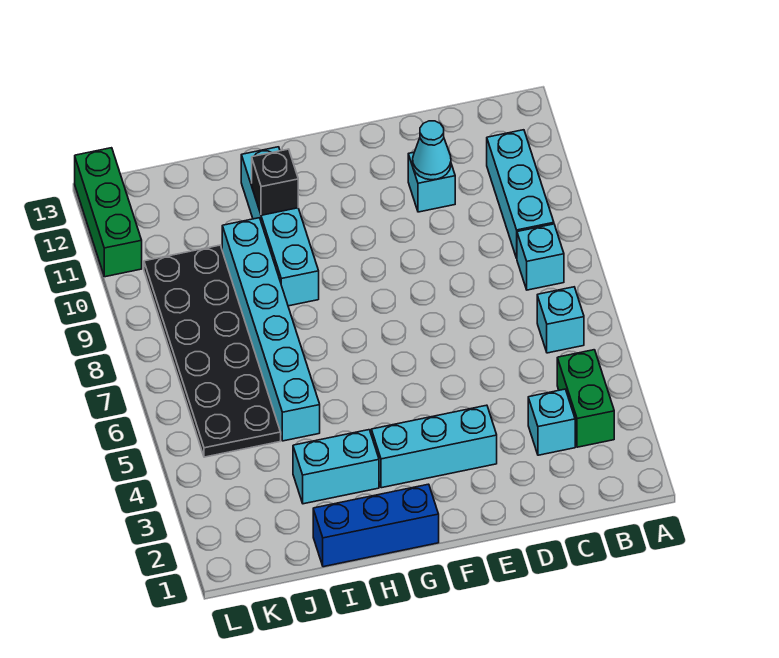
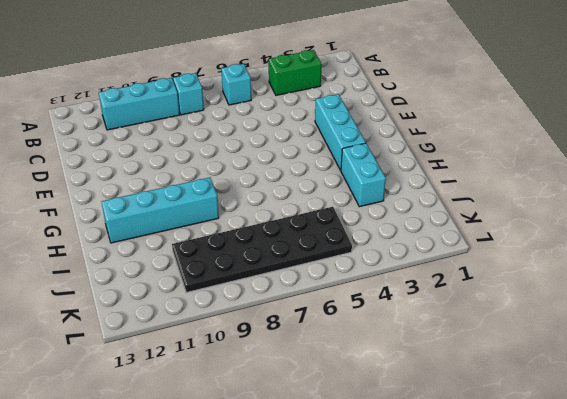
none -> cyan 1x1 brick [528,389,575,455]
none -> cyan 1x1 brick [408,152,455,212]
none -> blue 1x3 brick [313,484,439,567]

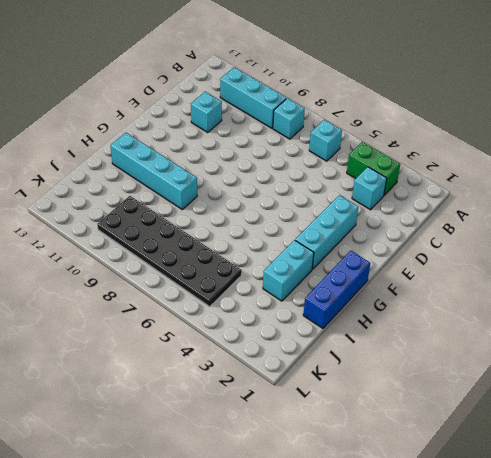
none -> cyan 1x6 brick [222,218,320,441]
none -> green 1x3 brick [75,148,142,277]
none -> cyan 1x1 cone [413,121,451,180]

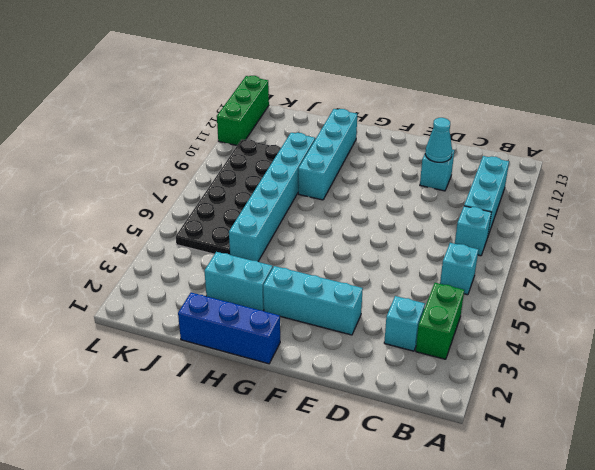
none -> black 1x1 brick [252,149,298,215]

